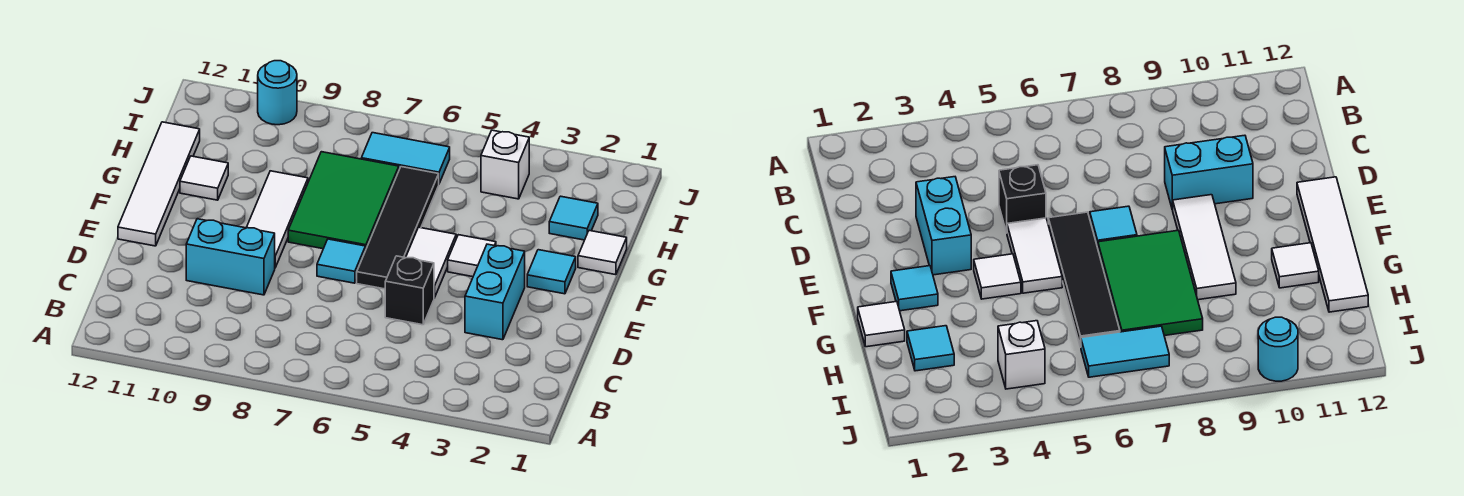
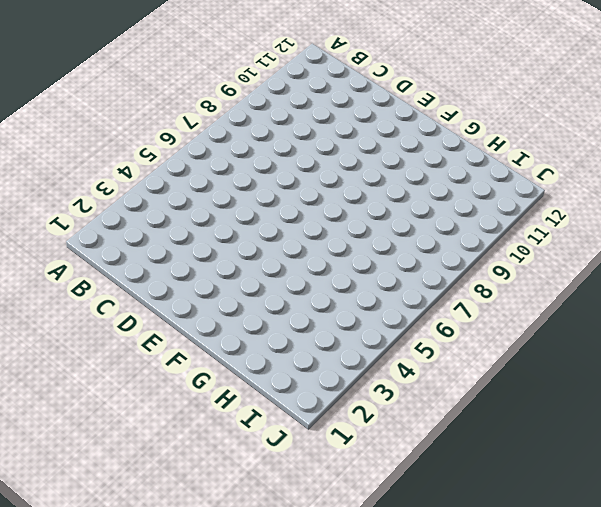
none -> cyan 1x2 brick [465,244,525,340]
none -> black 1x1 brick [385,256,434,325]
none -> cyan 1x2 brick [186,219,275,295]

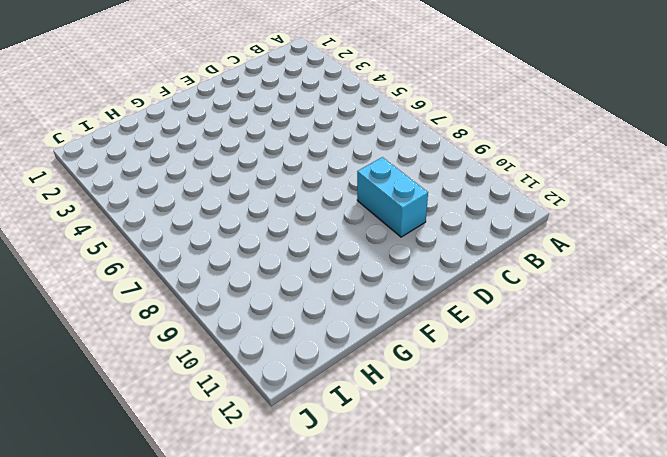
none -> cyan 1x2 brick [465,244,525,340]
none -> black 1x1 brick [385,256,434,325]
none -> white 1x2 tile [406,227,456,298]

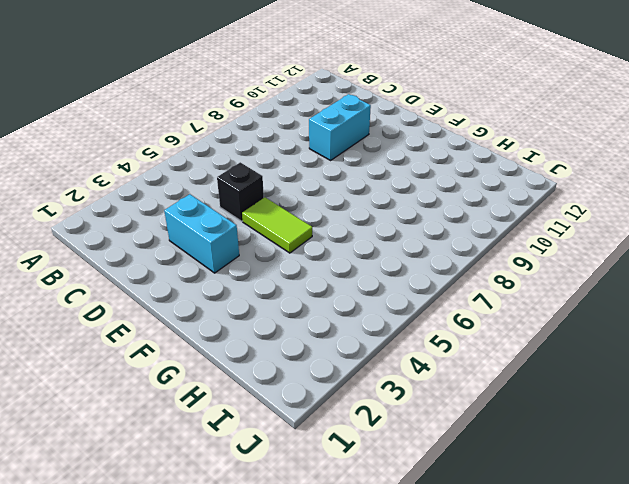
lime 1x2 tile [242,197,312,253] -> white 1x2 tile [406,227,456,298]
none -> black 1x4 tile [357,167,439,289]
none -> cyan 1x1 tile [317,239,365,283]
none -> white 1x3 tile [246,171,308,267]

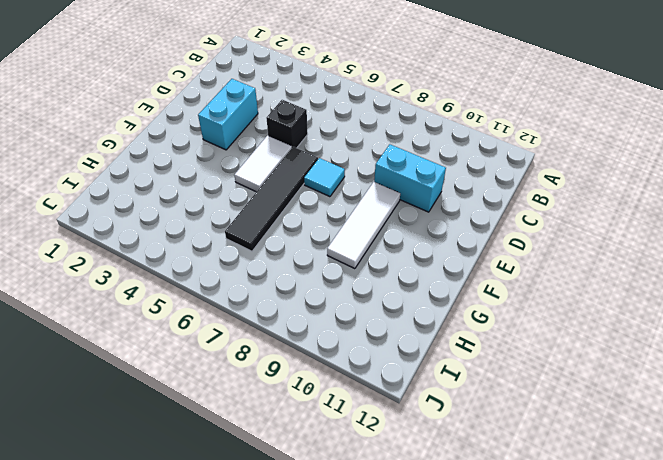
none -> white 1x4 tile [118,122,200,246]
none -> cyan 1x1 tile [527,250,576,294]
none -> white 1x1 tile [448,235,496,277]

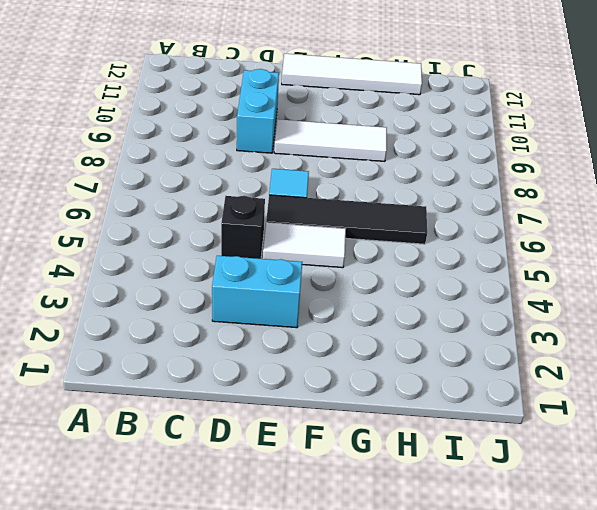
none -> cyan 1x1 tile [527,250,576,294]
none -> white 1x1 tile [448,235,496,277]
none -> green 2x3 tile [288,152,399,251]

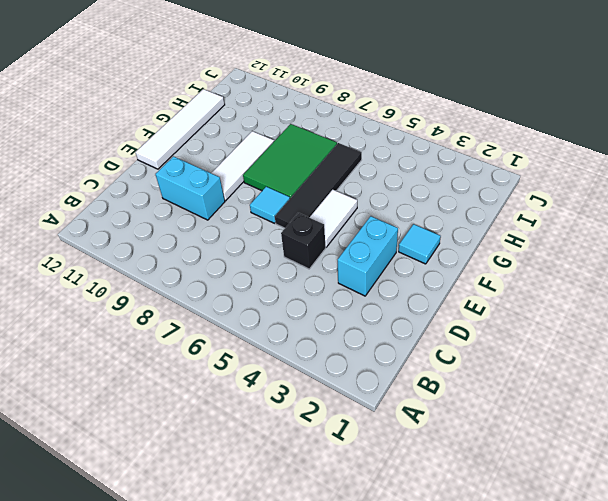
none -> white 1x1 tile [448,235,496,277]
none -> white 1x1 tile [578,230,627,275]
none -> white 1x1 tile [180,156,228,200]

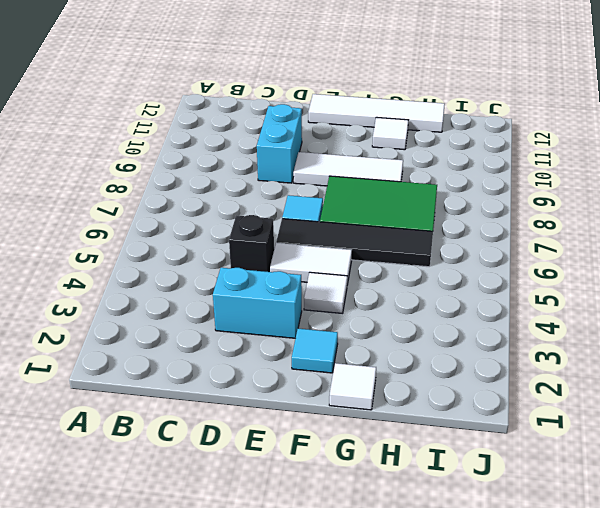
none -> cyan 1x1 tile [549,196,598,240]
none -> white 1x1 brick [481,130,529,199]
none -> cyan 1x2 tile [361,133,450,183]

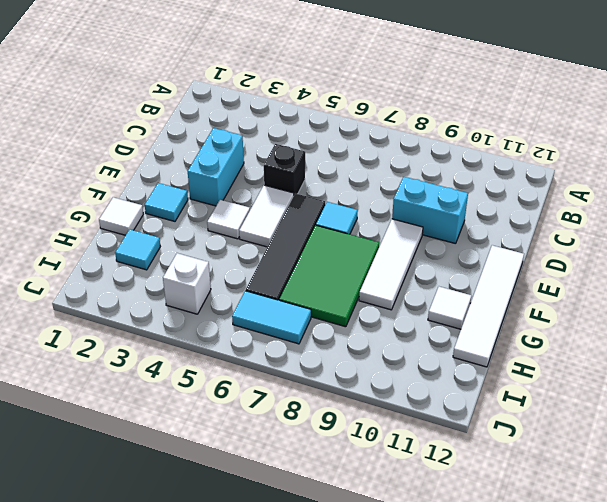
none -> cyan 1x1 round brick [258,61,297,125]

